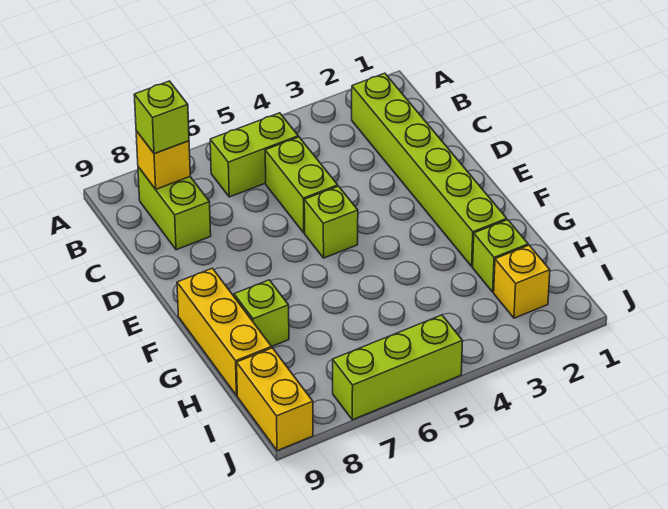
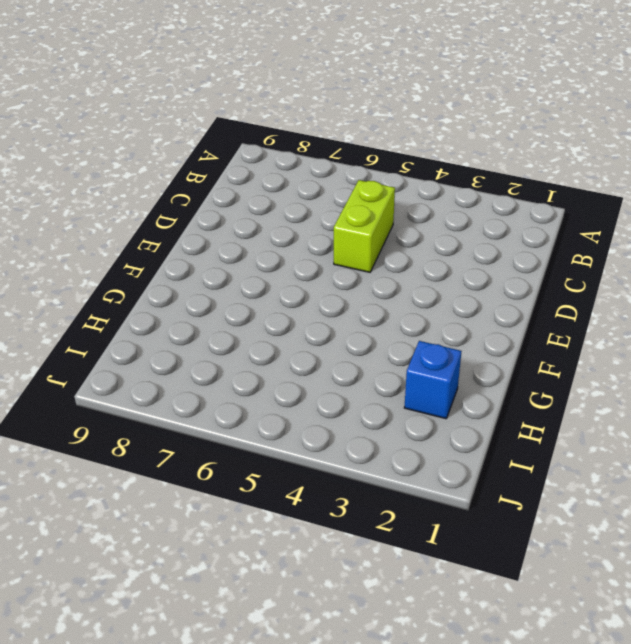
blue 1x1 brick [404,341,461,419] -> lime 1x1 brick [473,220,528,292]
none -> lime 1x6 brick [352,73,507,266]
none -> lime 1x2 brick [210,113,298,197]
none -> lime 1x2 brick [138,167,211,250]

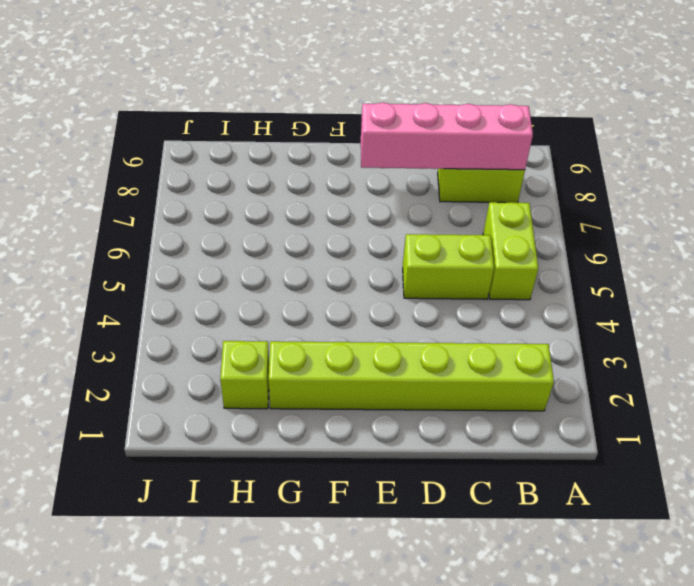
pink 1x4 brick [361,103,533,170] -> yellow 1x1 brick [136,131,190,189]
none -> lime 1x1 brick [304,186,358,258]
none -> yellow 1x3 brick [177,268,272,396]
none -> lime 1x1 brick [234,280,289,346]

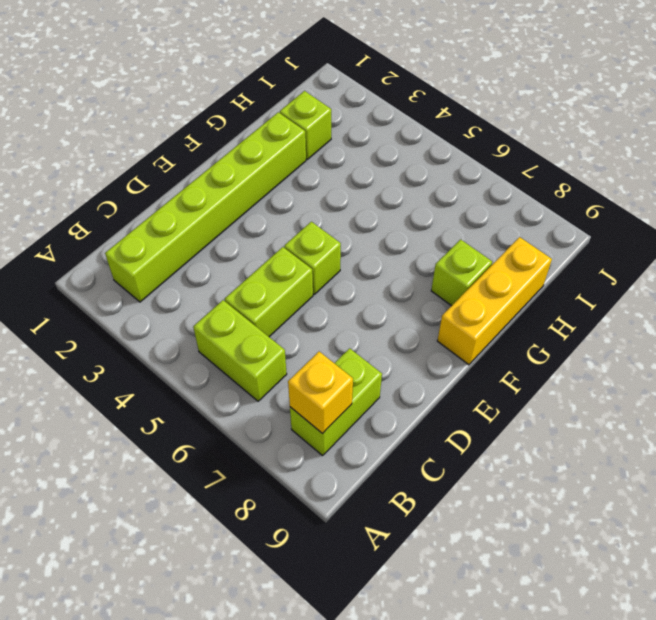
none -> yellow 1x1 brick [494,245,550,318]
none -> yellow 1x2 brick [237,348,313,451]
none -> lime 1x3 brick [333,315,463,420]

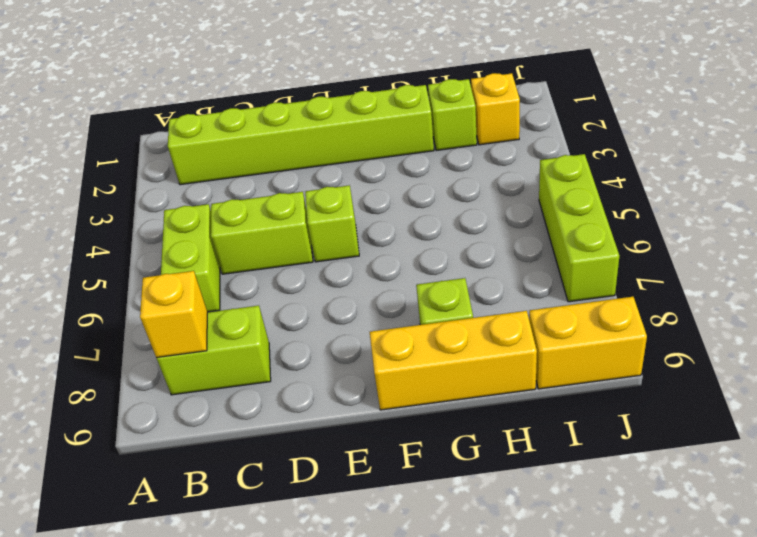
none -> lime 1x1 brick [134,81,189,154]

